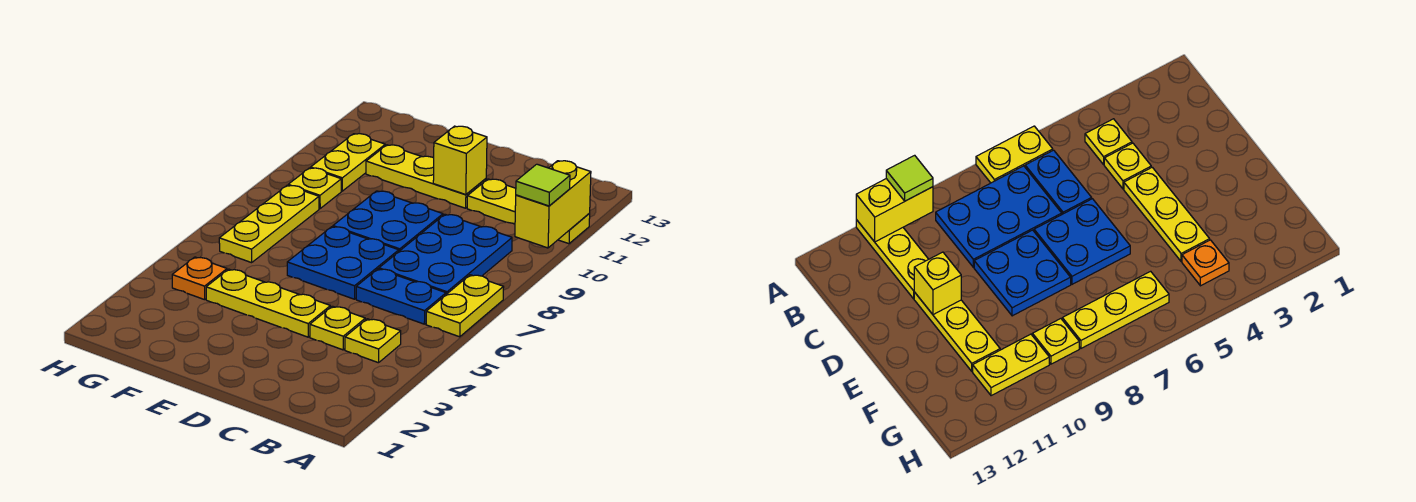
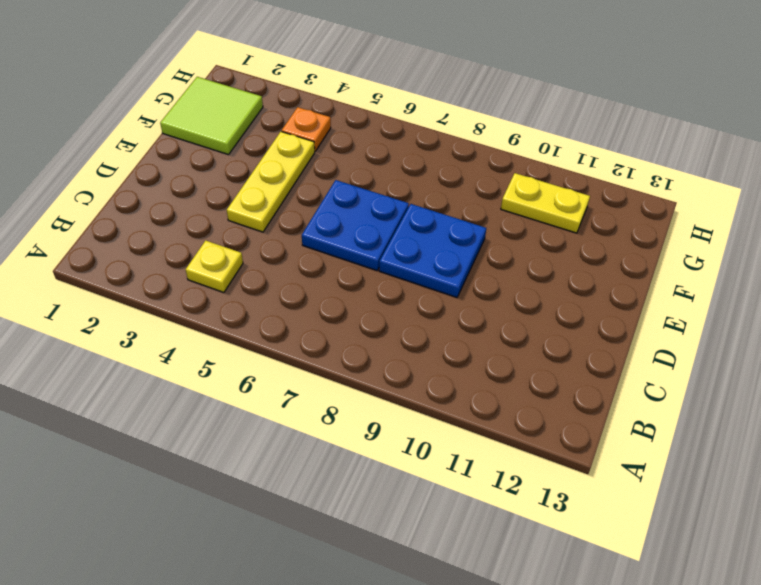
lime 2x2 tile [160,77,263,155] -> none
none -> yellow 1x2 plate [426,275,504,337]
none -> yellow 1x3 plate [467,179,590,244]
none -> blue 1x2 plate [356,269,446,324]

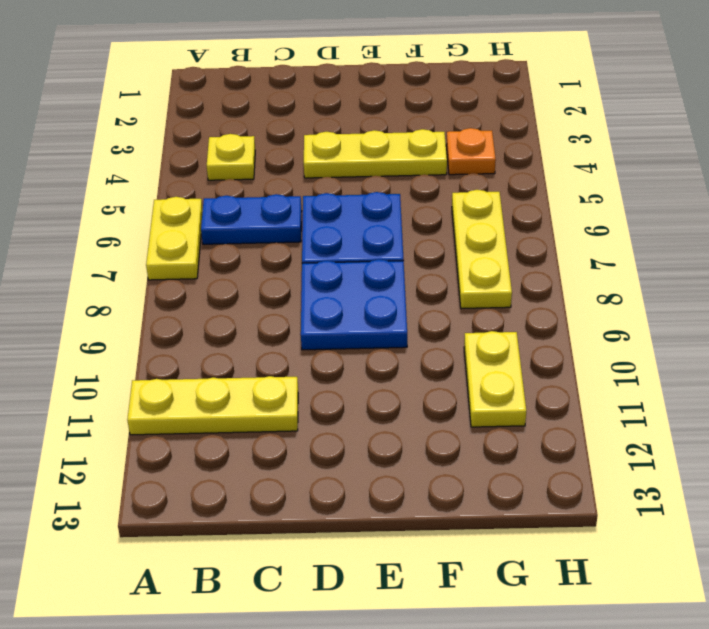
none -> blue 2x3 plate [379,214,512,294]
none -> yellow 1x1 plate [310,306,365,350]
none -> yellow 1x3 plate [366,145,486,208]

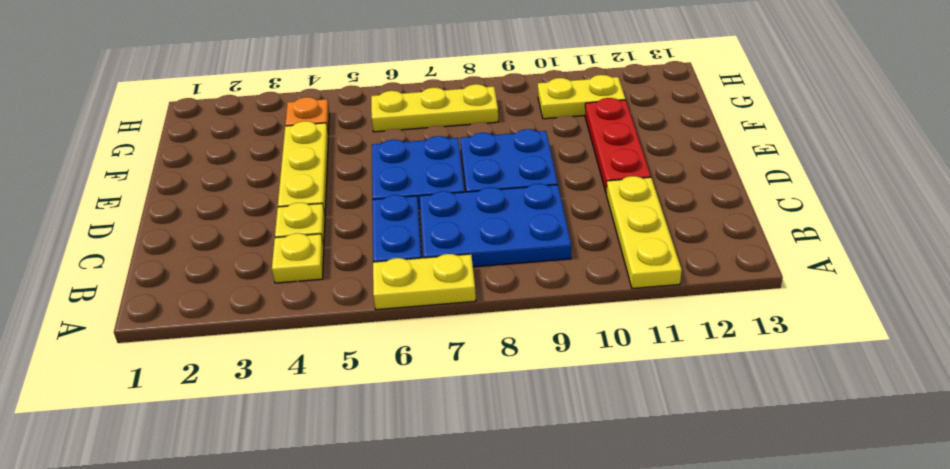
red 1x3 plate [585,98,651,193] -> yellow 1x3 plate [366,145,486,208]
none -> yellow 1x1 plate [288,168,341,209]
none -> yellow 1x2 brick [515,161,591,248]
none -> yellow 1x1 brick [433,126,487,195]

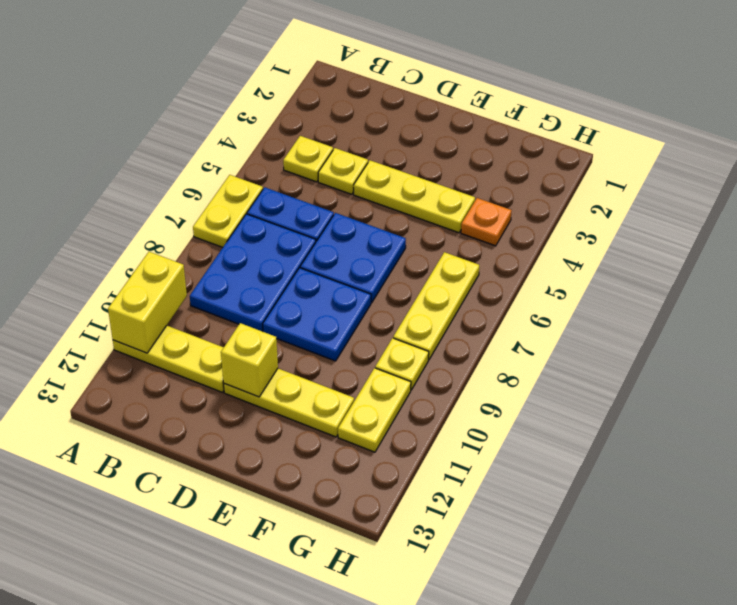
none -> lime 1x1 tile [516,164,570,206]

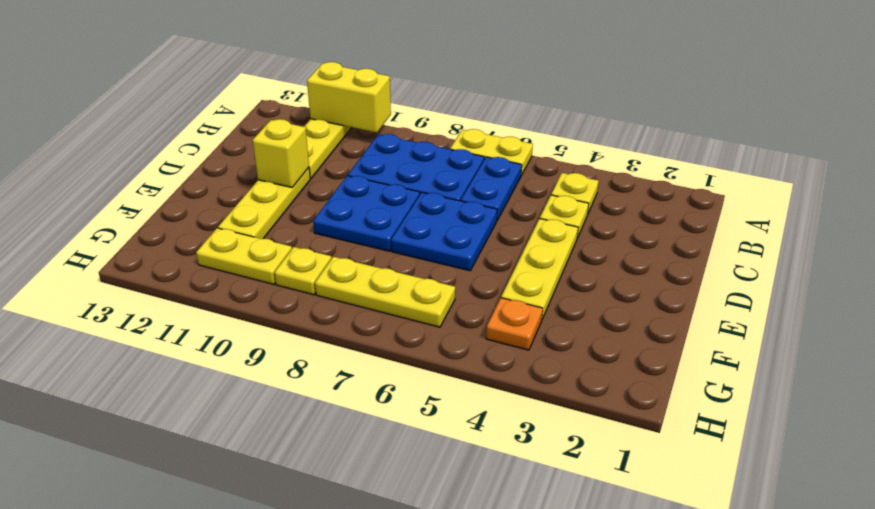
none -> lime 1x1 tile [516,164,570,206]

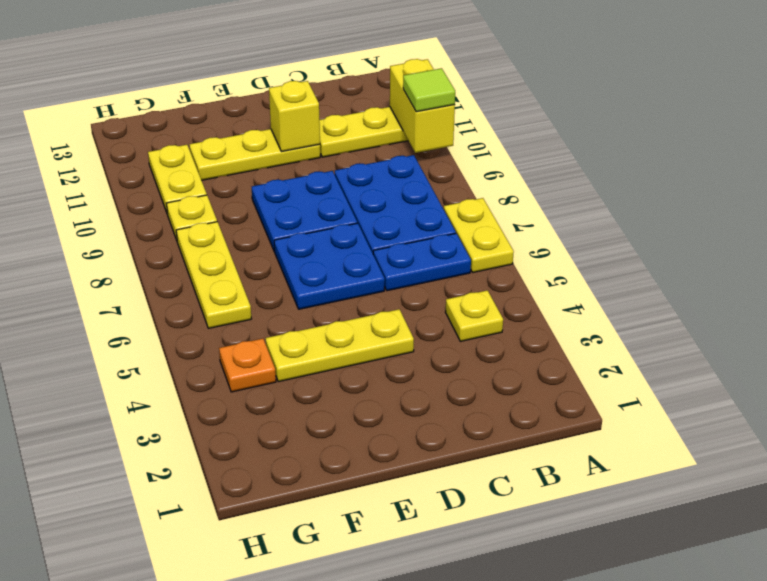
none -> yellow 1x1 plate [310,306,365,350]

